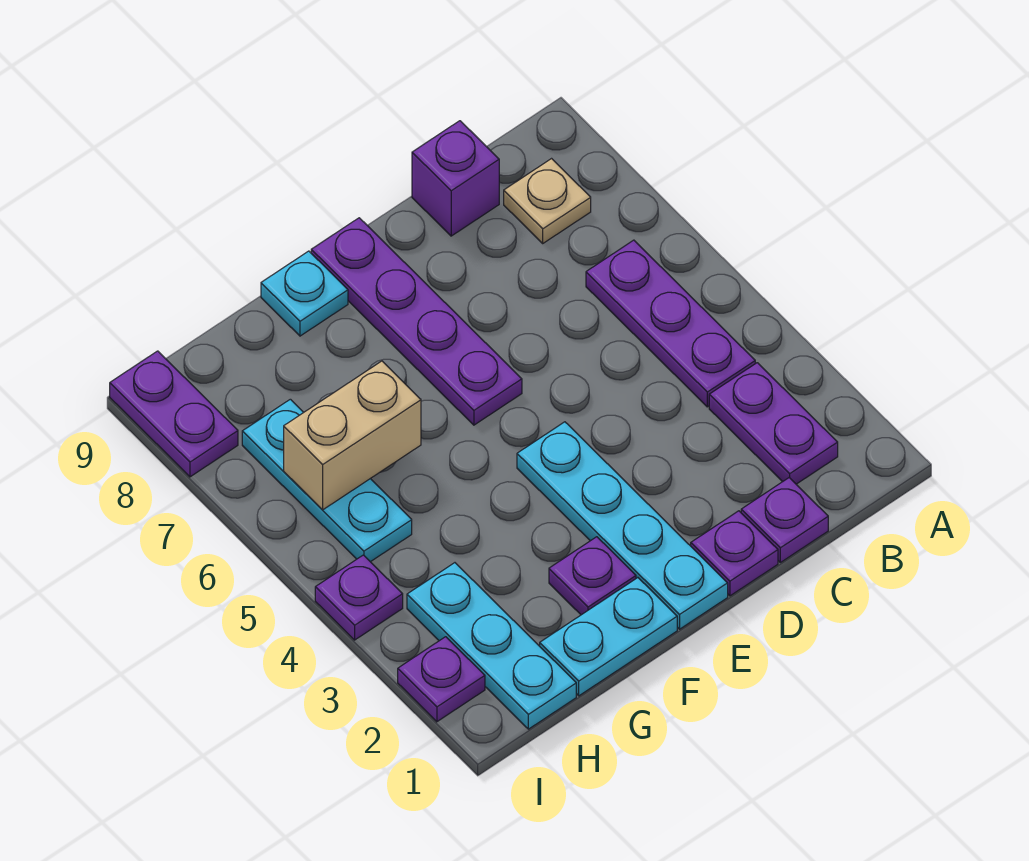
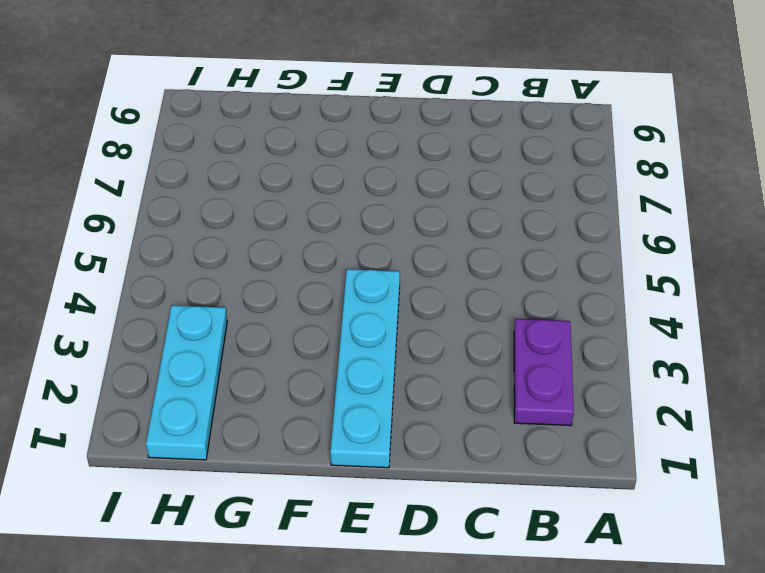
none -> purple 1x3 plate [586,240,755,407]
none -> tan 1x1 plate [504,159,591,243]
none -> purple 1x1 plate [741,478,828,562]

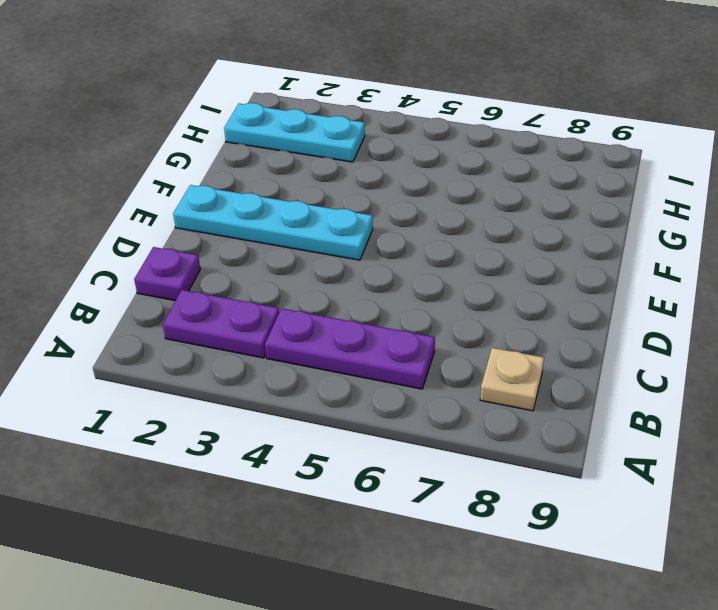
none -> purple 1x1 brick [412,121,499,236]
none -> purple 1x1 plate [691,511,778,596]
none -> purple 1x4 plate [311,218,522,425]

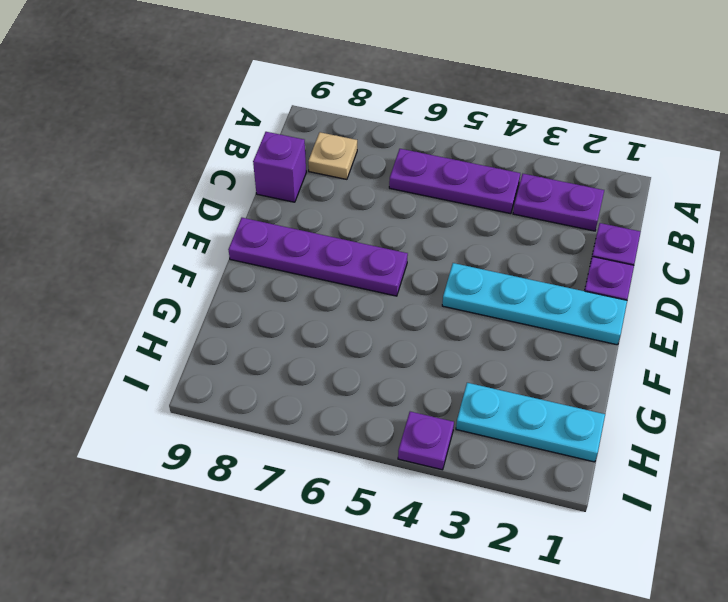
none -> cyan 1x2 plate [540,578,677,696]
none -> purple 1x1 plate [549,537,636,615]
none -> cyan 1x1 plate [261,251,348,336]

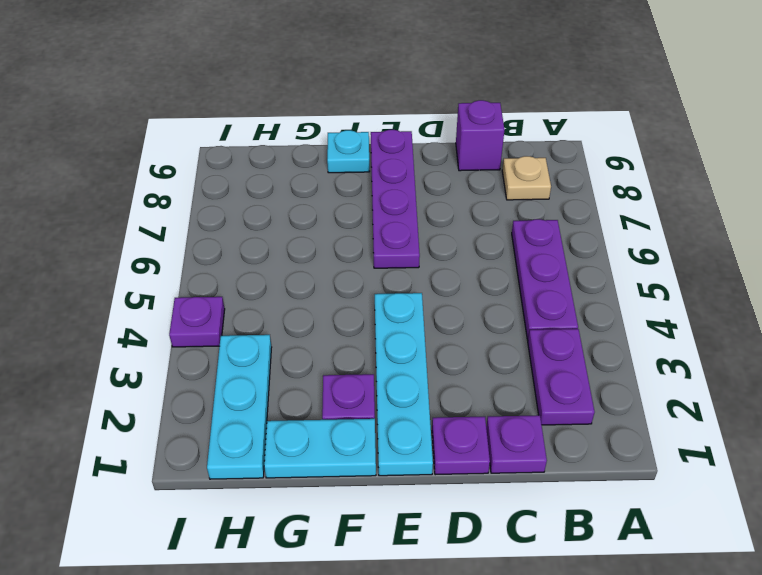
none -> cyan 1x3 plate [242,399,412,562]
none -> purple 1x1 plate [398,637,485,722]
none -> purple 1x2 plate [110,351,238,477]

